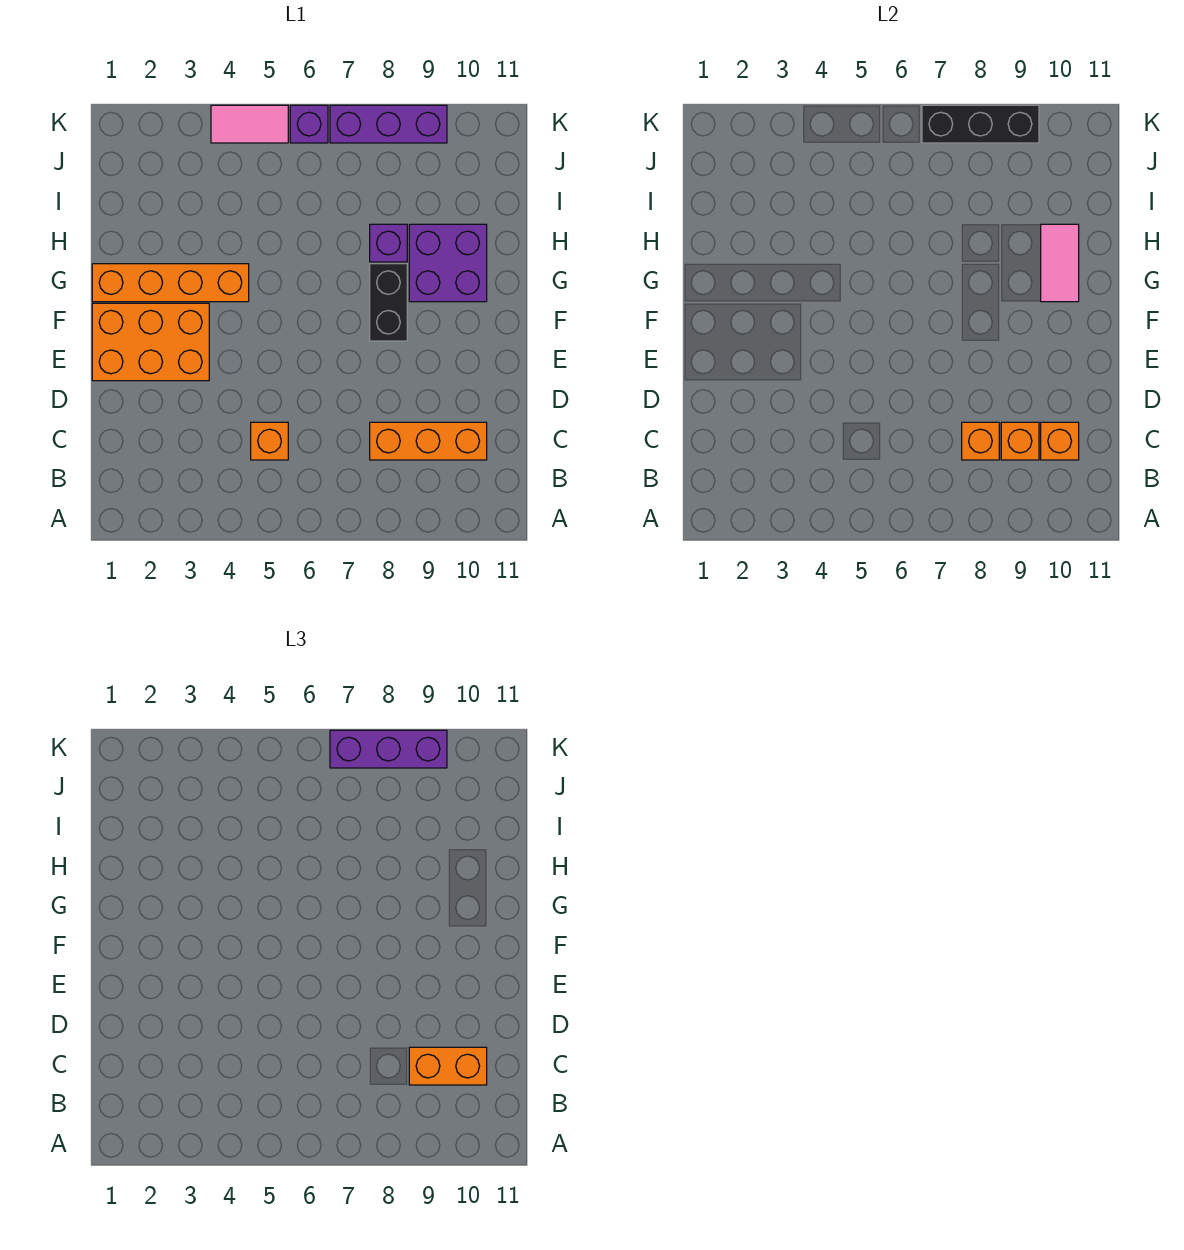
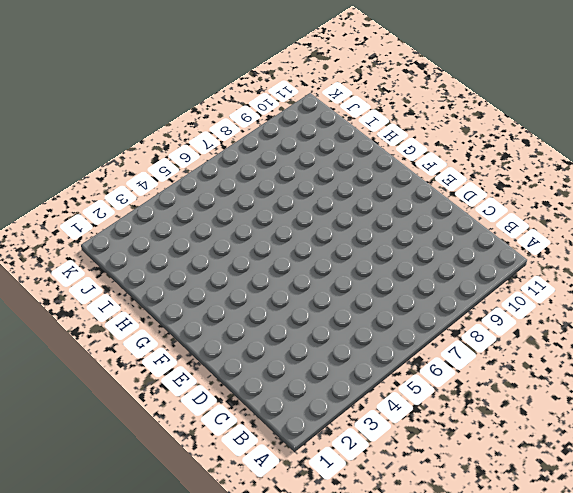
none -> orange 1x1 brick [251,422,288,460]
none -> orange 1x3 brick [370,422,487,460]
none -> orange 2x3 brick [92,303,209,381]

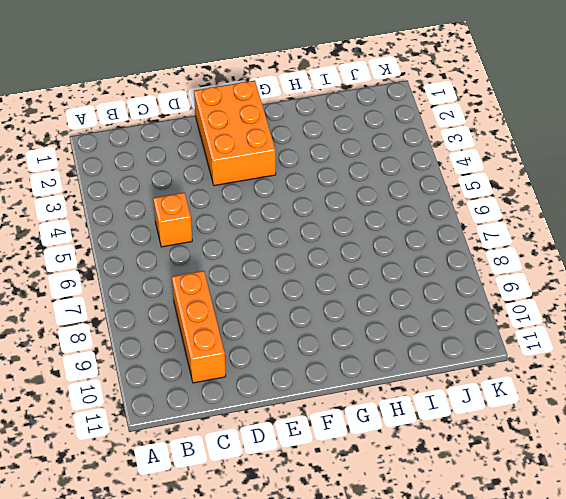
none -> black 1x2 brick [370,264,407,341]
none -> orange 1x4 brick [92,264,249,302]
none -> purple 2x2 brick [409,224,487,302]

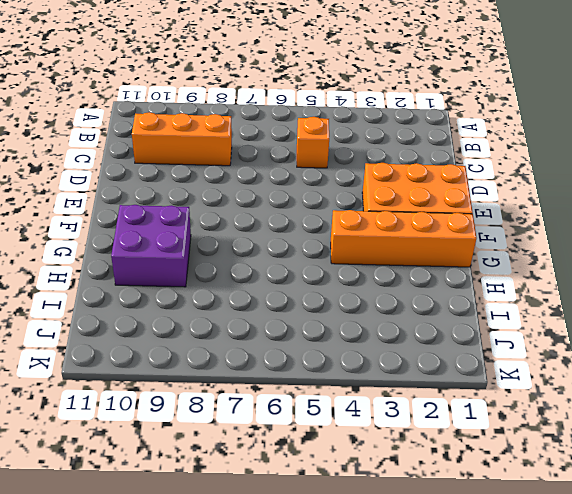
none -> black 1x2 brick [370,264,407,341]
none -> purple 1x1 brick [370,224,407,262]
none -> pink 1x2 tile [211,105,288,143]

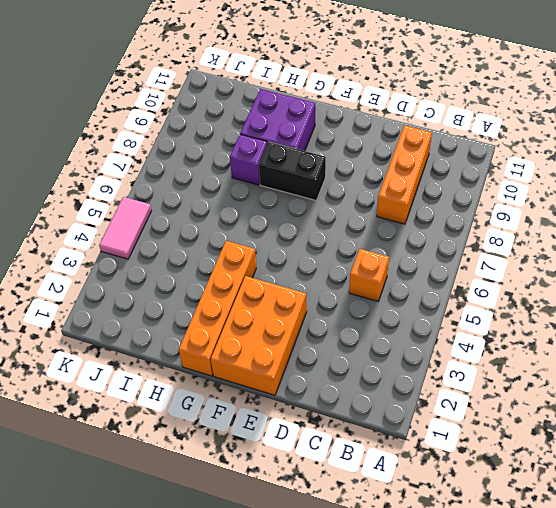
none -> purple 1x1 brick [290,105,328,143]
none -> purple 1x3 brick [330,105,447,143]
none -> orange 1x1 brick [962,422,999,460]

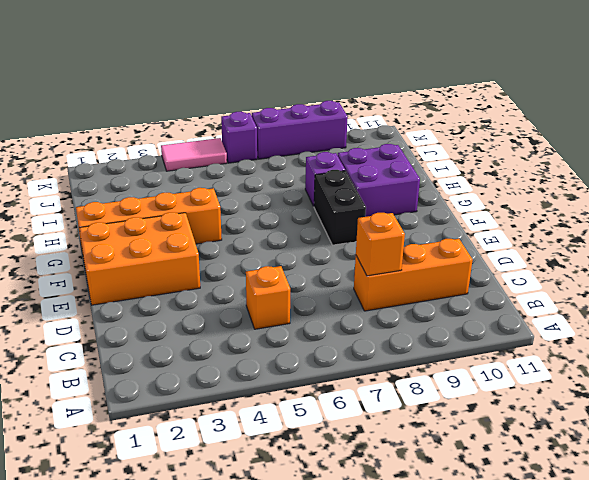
none -> orange 1x1 brick [1001,422,1039,460]
none -> orange 1x1 brick [1041,422,1079,460]
none -> pink 1x2 tile [1041,224,1079,302]

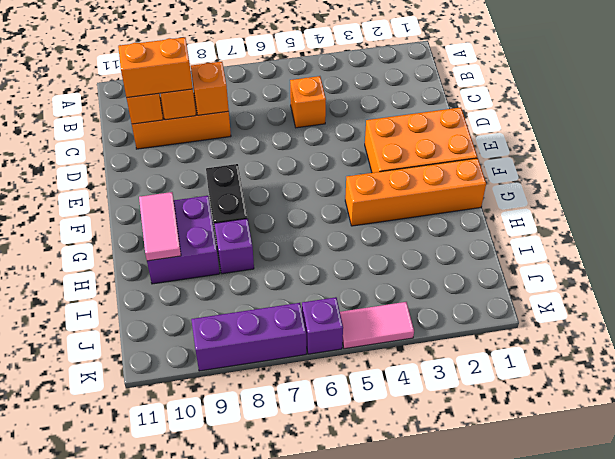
none -> black 1x3 brick [922,105,1039,143]
none -> purple 1x3 brick [330,730,447,768]

